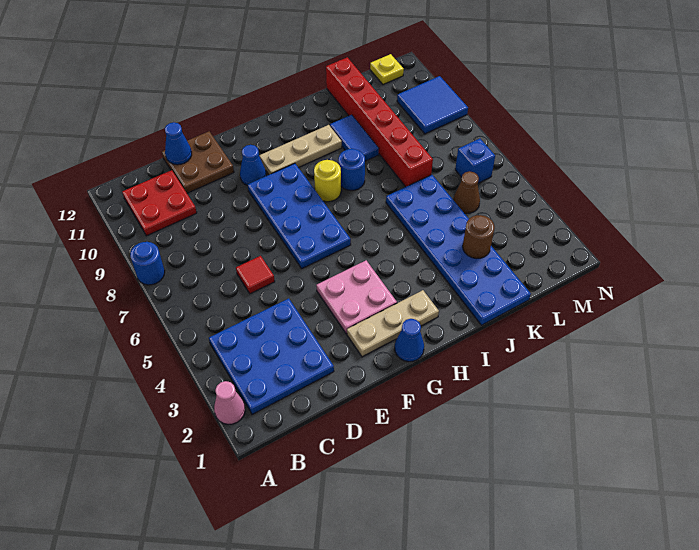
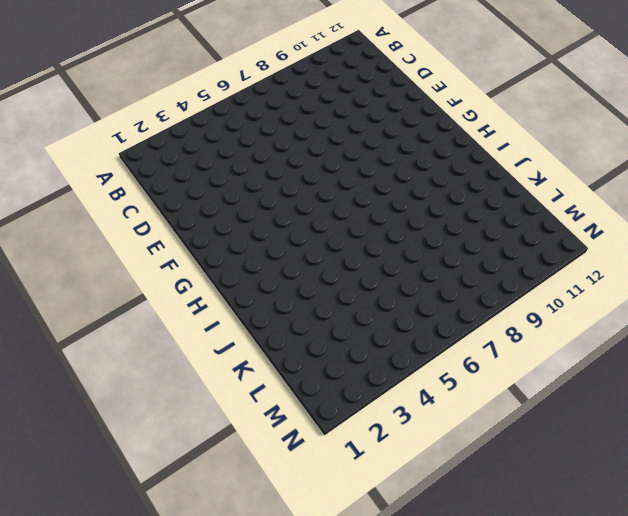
none -> pink 1x1 cone [214,381,245,424]
none -> blue 1x1 round brick [130,242,165,285]
none -> blue 3x3 plate [209,298,334,414]

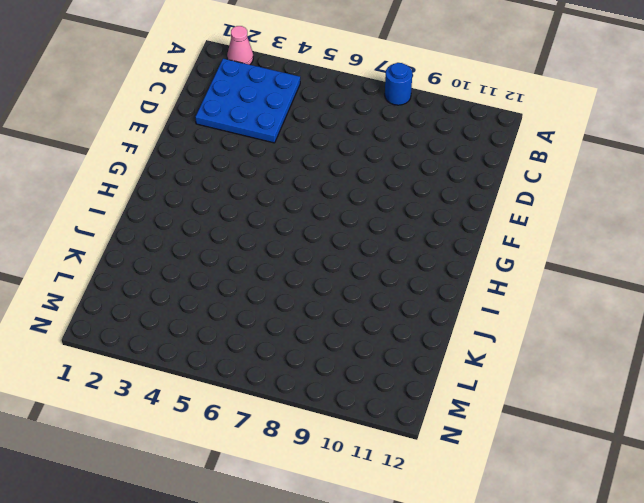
none -> red 2x2 plate [123,170,197,236]
none -> red 1x1 tile [236,256,275,294]
none -> brown 2x2 plate [162,131,234,193]

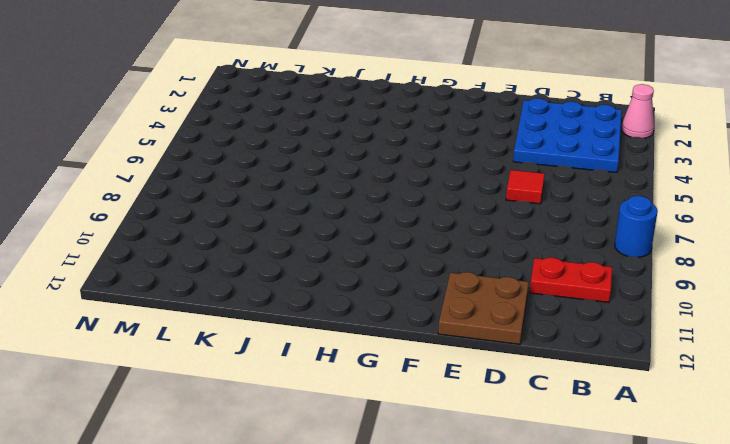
red 1x2 plate [530,258,612,302] -> red 2x2 plate [123,170,197,236]
none -> tan 1x3 plate [347,290,439,357]
none -> pink 2x2 plate [316,260,397,334]
none -> blue 2x4 plate [248,163,351,268]

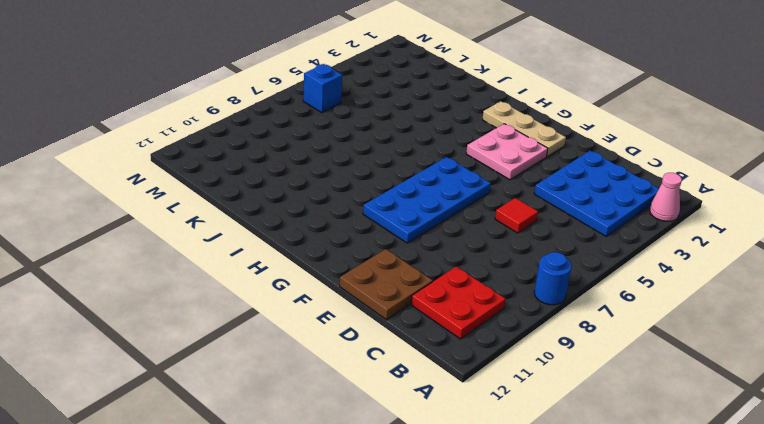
none -> blue 1x1 cone [240,145,266,186]
none -> blue 1x1 cone [395,319,424,362]
none -> tan 1x3 plate [259,125,342,175]

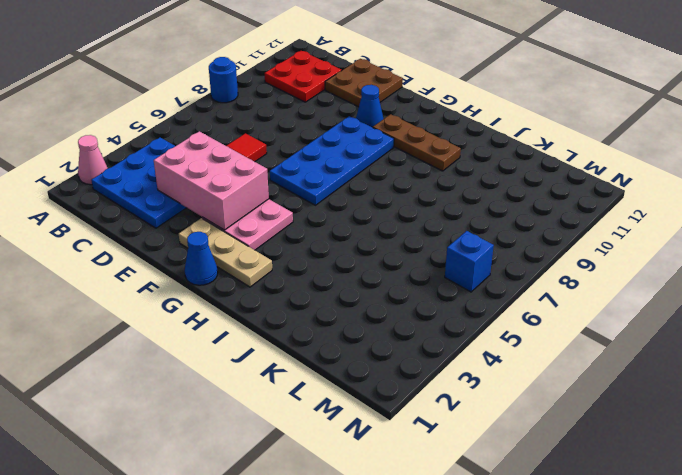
pink 2x3 brick [154,131,269,230] -> none
brown 1x3 plate [373,114,461,171] -> tan 1x3 plate [259,125,342,175]
none -> yellow 1x1 round brick [314,160,341,202]
none -> blue 1x1 round brick [338,149,365,190]
none -> blue 2x6 plate [386,175,531,325]

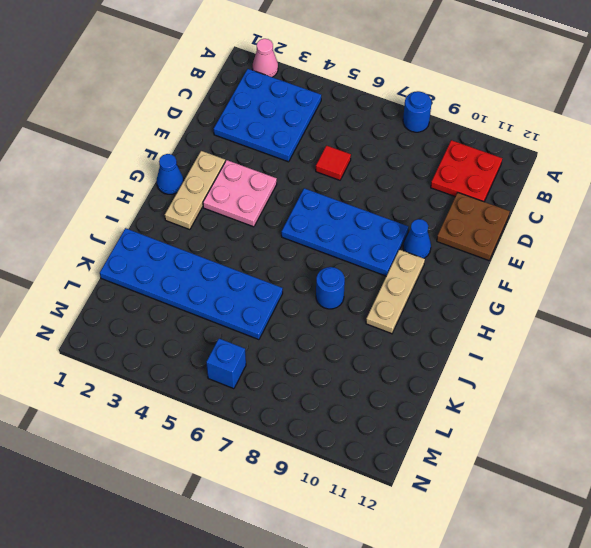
none -> yellow 1x1 round brick [314,160,341,202]
none -> blue 1x2 tile [330,115,379,161]
none -> red 1x6 brick [326,57,433,187]

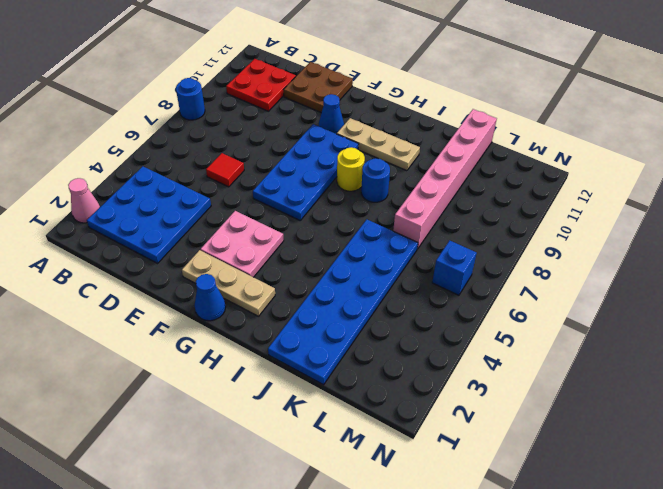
pink 1x6 brick [393,109,497,249] -> red 1x6 brick [326,57,433,187]
none -> blue 1x2 tile [330,115,379,161]
none -> brown 1x1 cone [453,171,480,213]
none -> blue 2x2 tile [397,76,468,134]

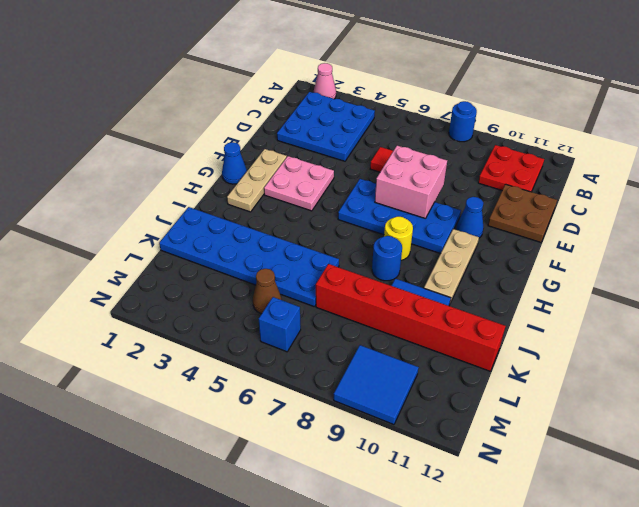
pink 2x2 brick [375,146,447,219] -> none
none -> yellow 1x1 plate [370,54,404,84]
none -> blue 1x1 cone [165,122,192,165]
none -> brown 1x1 round brick [463,215,495,259]

